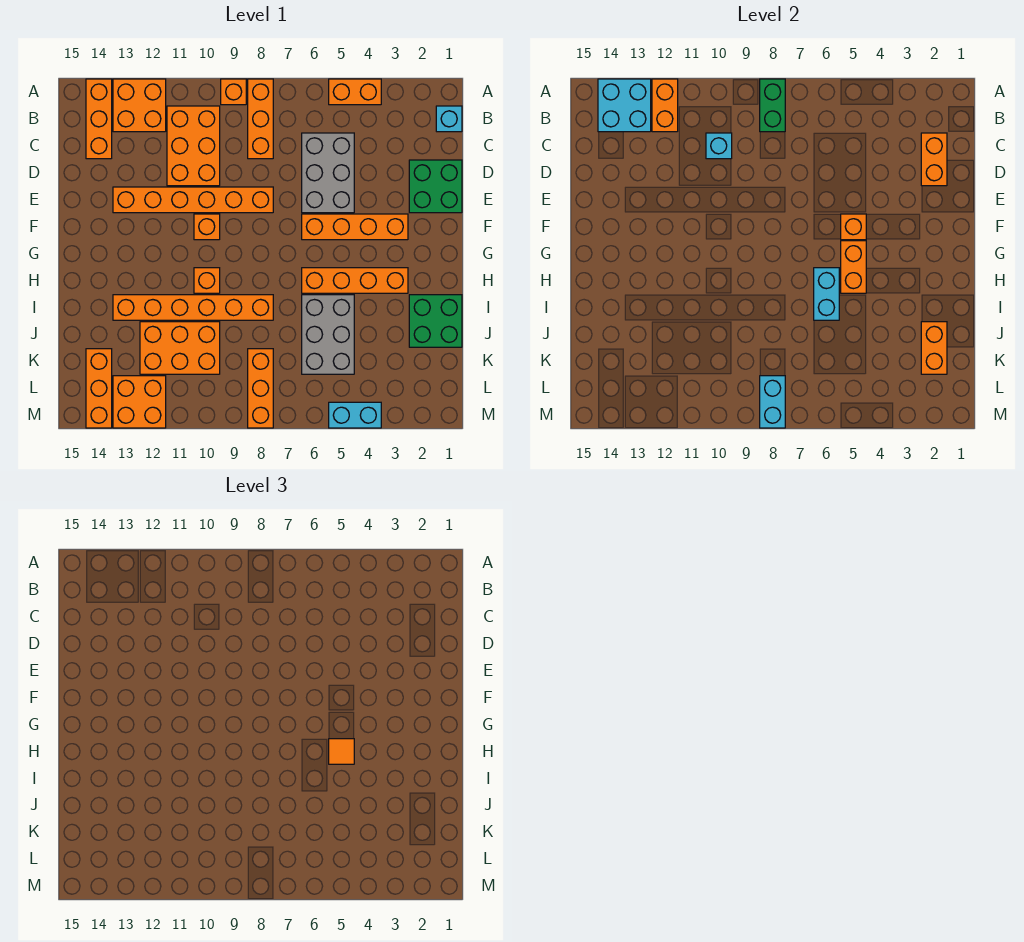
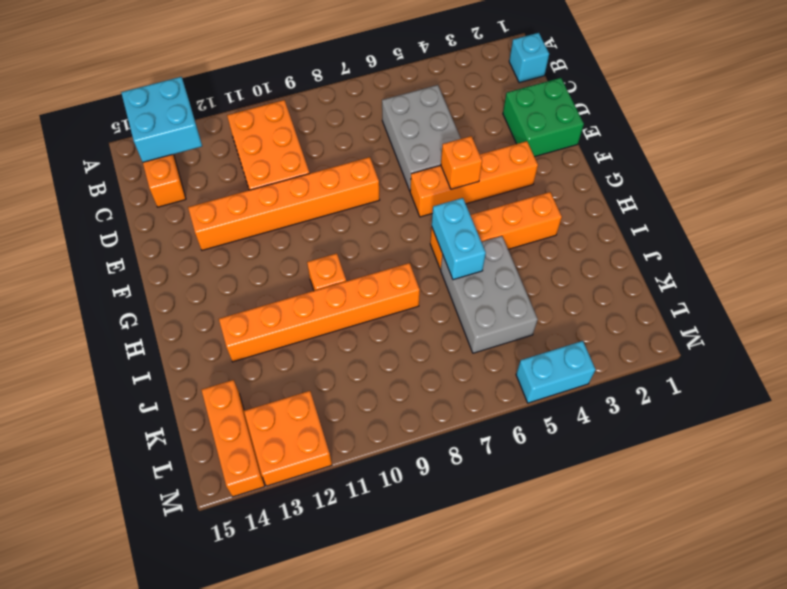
none -> orange 1x2 brick [329,79,381,105]
none -> orange 1x3 brick [248,79,273,159]
none -> orange 1x1 brick [221,79,246,105]
none -> orange 2x2 brick [113,79,166,132]

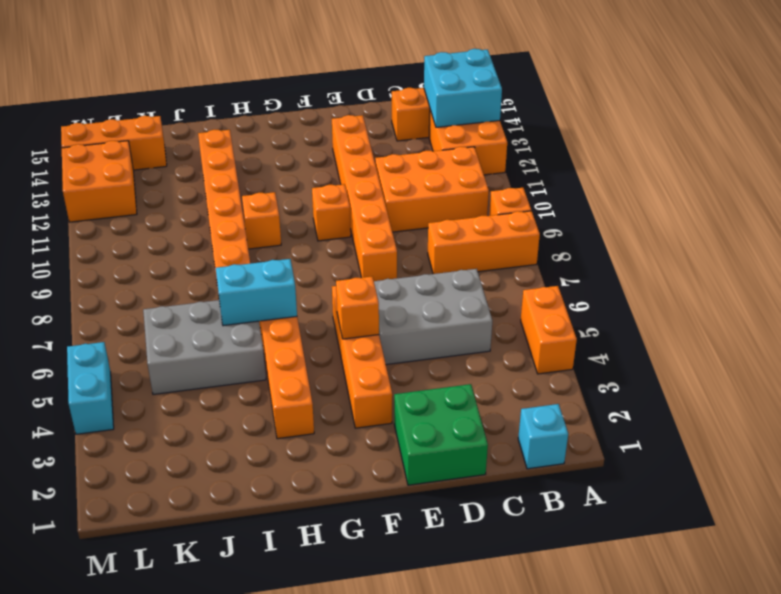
none -> green 2x2 brick [409,295,462,347]
none -> orange 2x3 brick [140,322,220,374]
none -> orange 1x3 brick [248,349,273,428]
none -> green 1x2 brick [760,79,785,132]

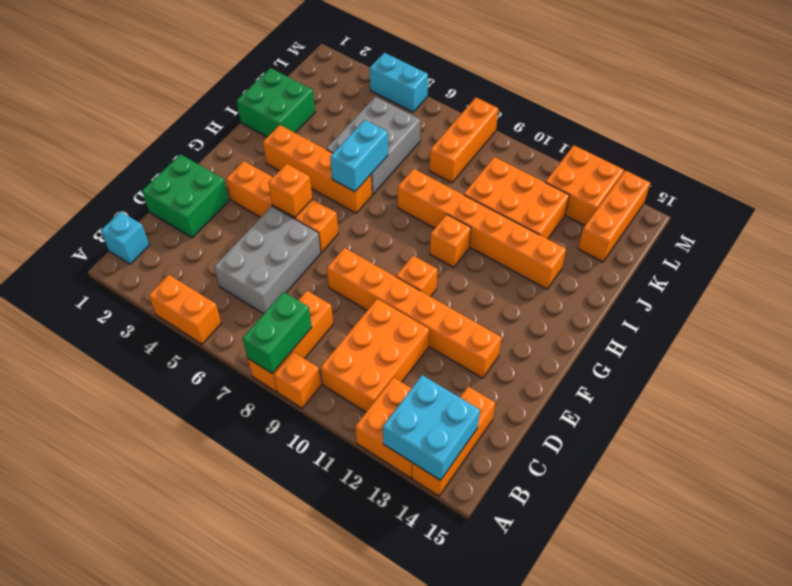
none -> orange 1x2 brick [652,79,678,132]
none -> orange 1x2 brick [921,133,947,186]
none -> cyan 1x1 brick [706,133,732,159]
none -> orange 1x2 brick [841,241,866,293]

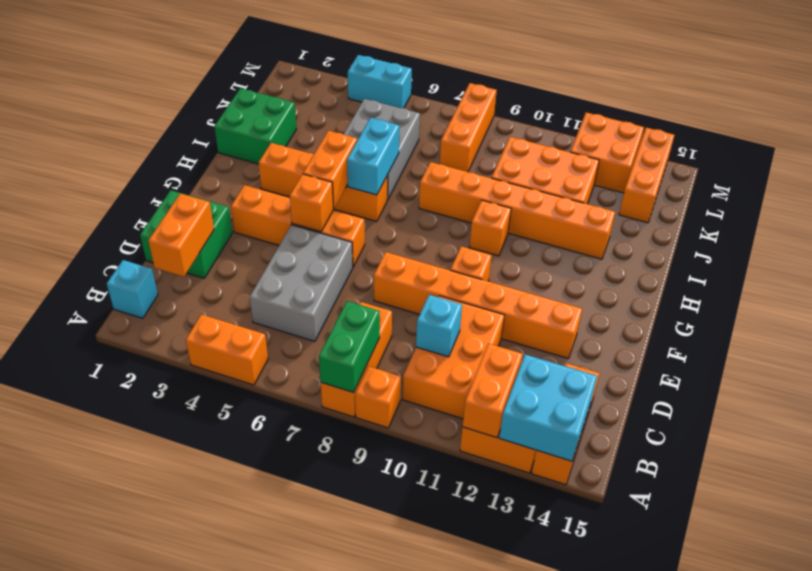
none -> orange 1x2 brick [921,322,947,374]
none -> cyan 1x2 brick [760,376,785,428]
none -> orange 1x1 tile [329,739,354,764]

